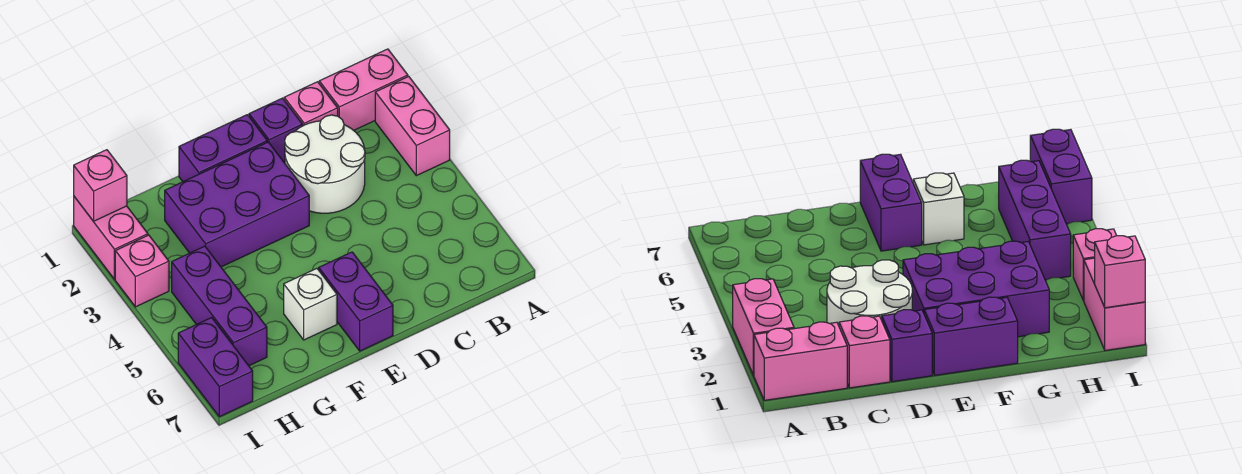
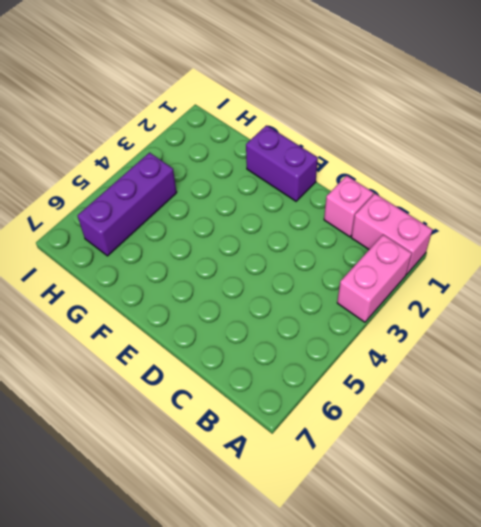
none -> white 2x2 round brick [285,115,365,213]
none -> purple 1x1 brick [249,98,303,163]
none -> purple 2x3 brick [165,142,309,267]

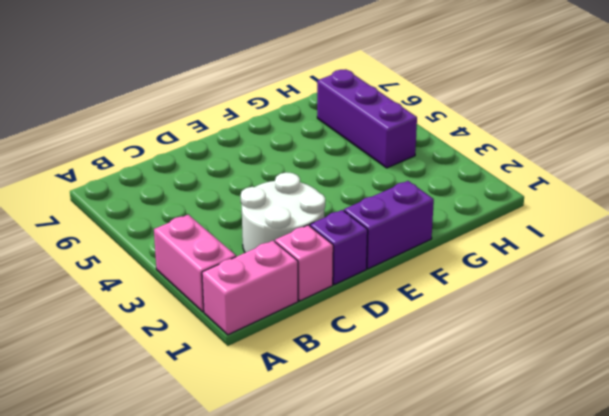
none -> purple 2x3 brick [165,142,309,267]
none -> purple 1x2 brick [319,252,393,351]
none -> white 1x1 brick [284,269,337,340]

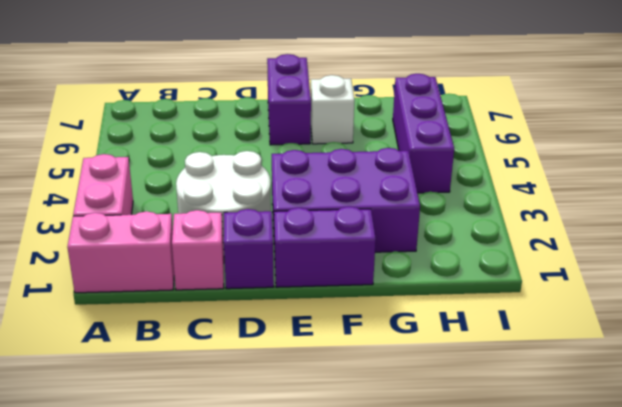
none -> pink 1x2 brick [74,197,148,279]
none -> pink 1x1 brick [115,235,169,307]
none -> purple 1x2 brick [178,318,253,417]

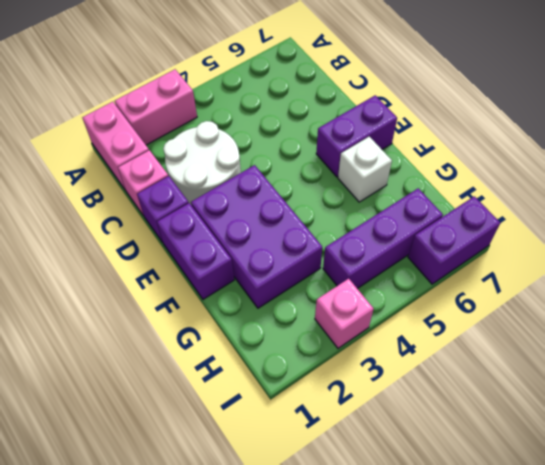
none -> pink 1x2 brick [74,197,148,279]
none -> pink 1x1 brick [74,150,127,221]

